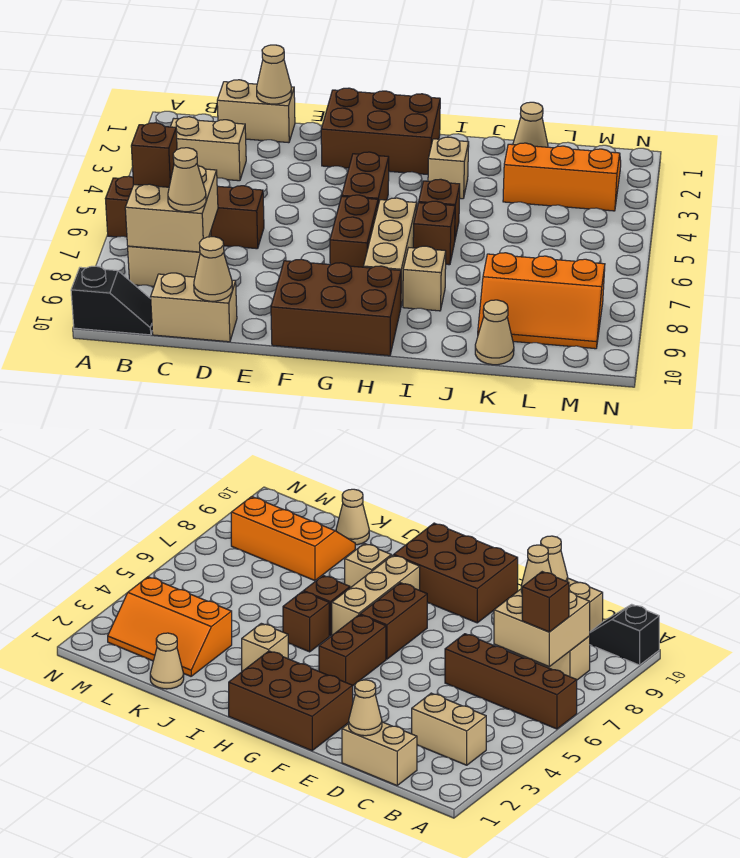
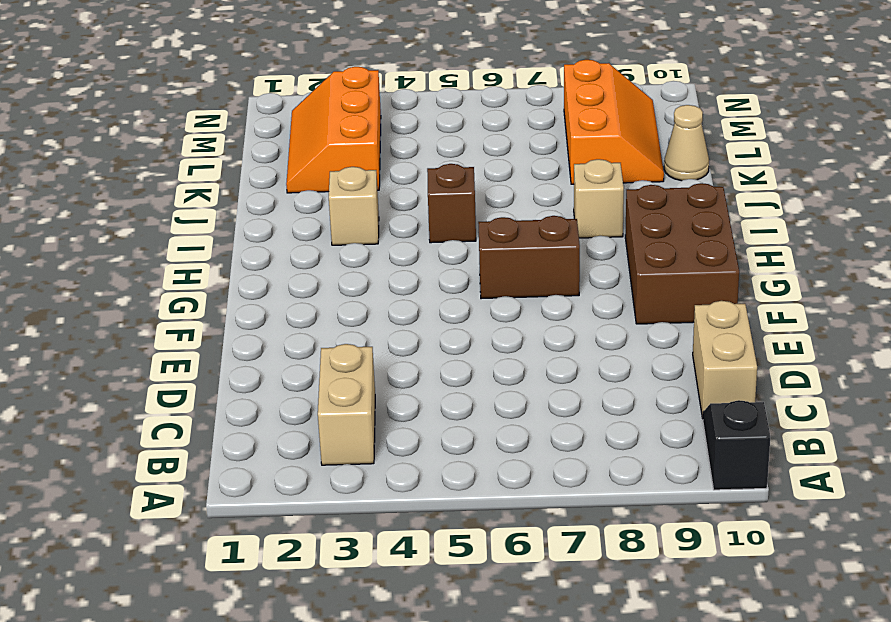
none -> brown 1x4 brick [106,176,264,249]
none -> tan 1x2 brick [128,232,211,287]
none -> tan 1x2 brick [217,80,295,143]

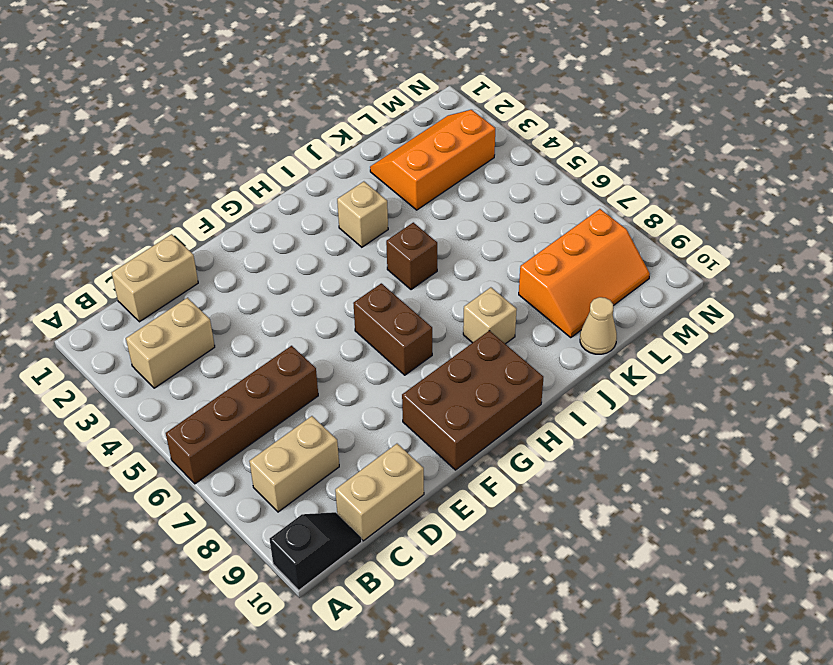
none -> brown 2x3 brick [321,88,440,174]
none -> brown 1x2 brick [342,152,389,205]
none -> tan 1x3 brick [364,198,417,306]

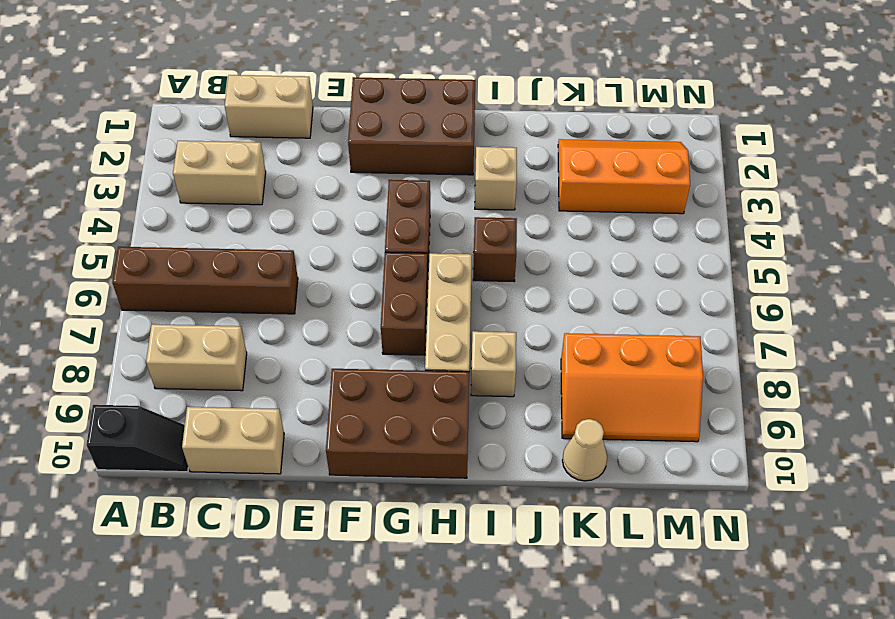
none -> brown 1x1 brick [413,201,455,265]
none -> tan 1x1 cone [513,102,548,147]
none -> tan 2x2 brick [125,166,218,252]

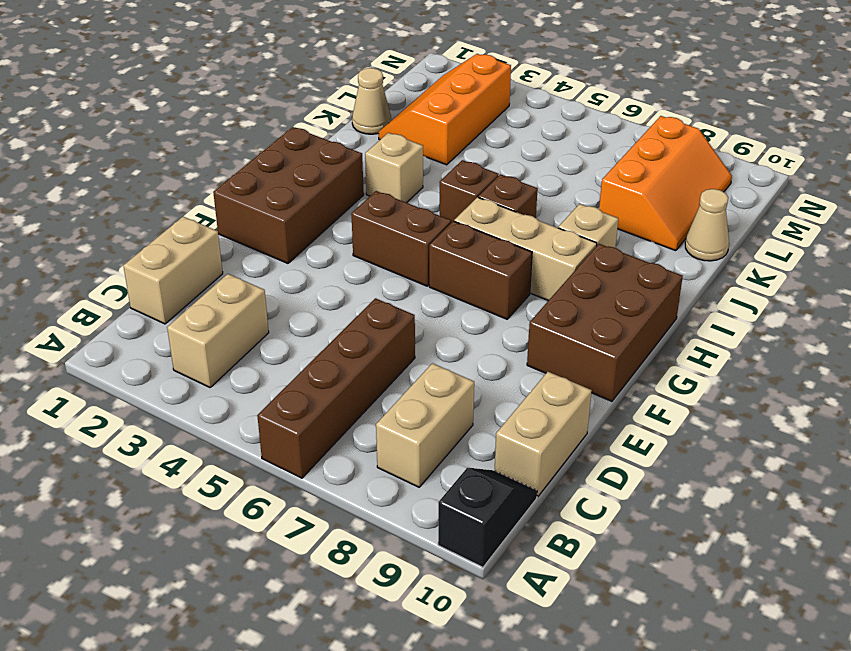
none -> tan 2x2 brick [125,166,218,252]
none -> tan 1x1 cone [257,45,291,104]
none -> tan 1x1 cone [194,237,232,301]

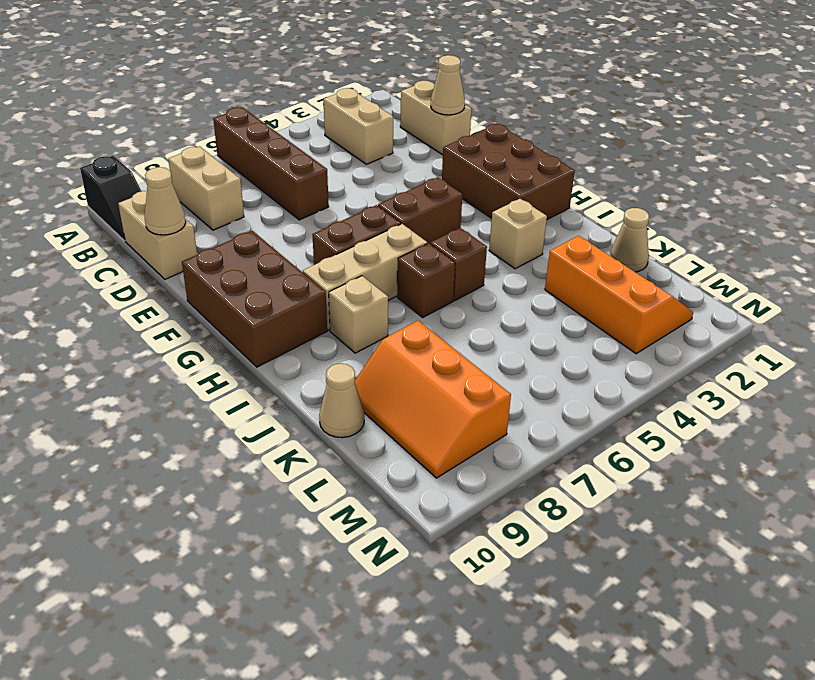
none -> tan 2x2 brick [125,166,218,252]
none -> brown 1x1 brick [131,123,177,187]
none -> tan 1x1 cone [168,148,206,212]

